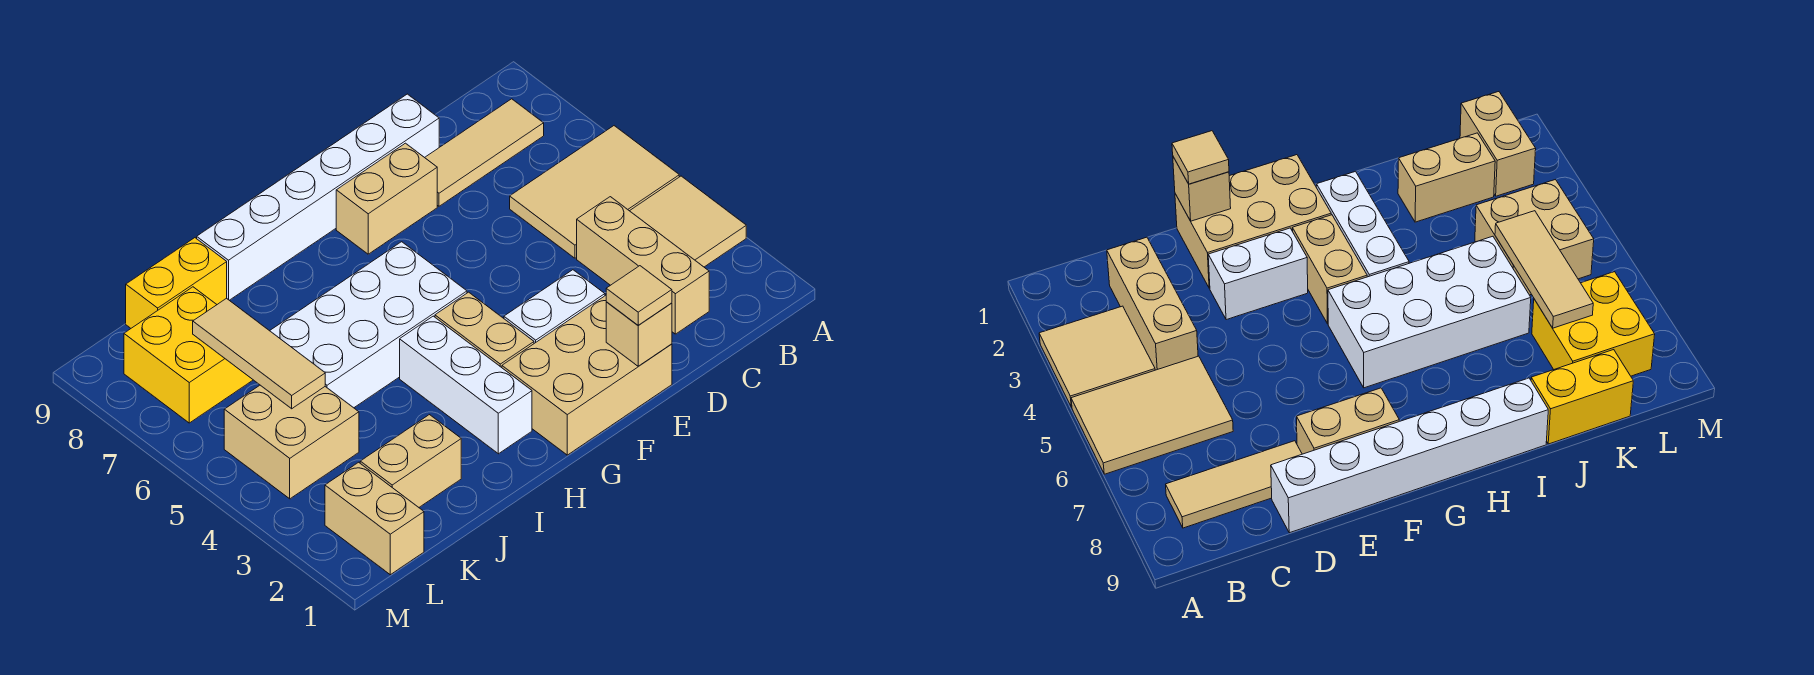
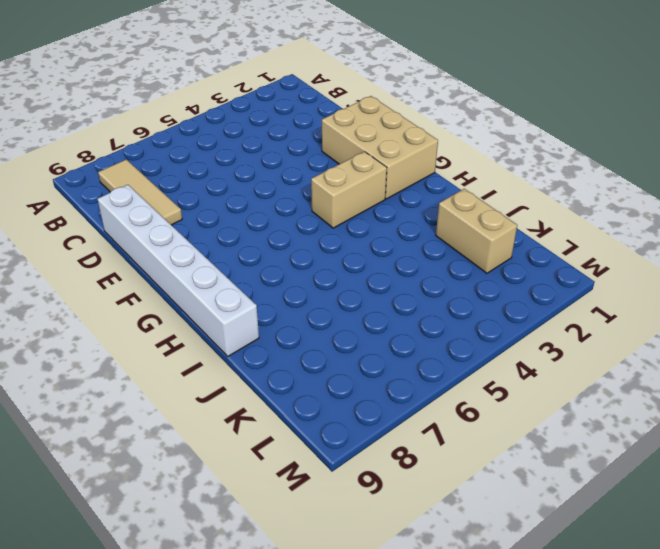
none -> tan 2x2 tile [630,176,746,267]
none -> tan 2x3 tile [510,126,679,258]
none -> tan 1x3 brick [577,197,709,334]

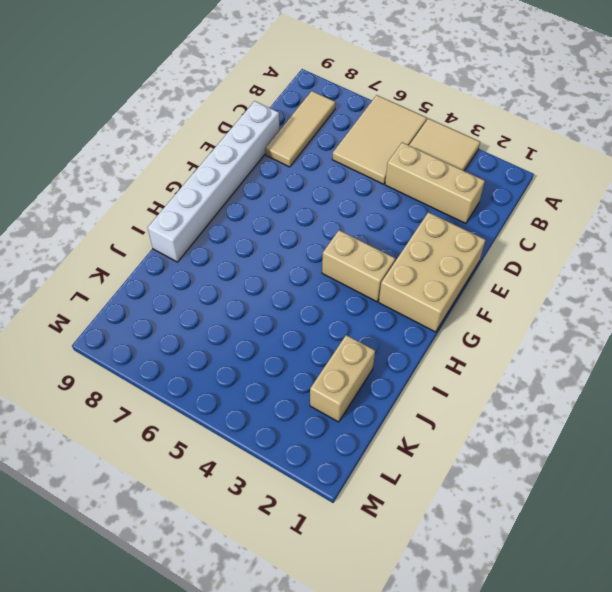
none -> white 1x2 brick [504,270,605,343]
none -> tan 1x2 brick [336,143,437,254]
none -> white 2x4 brick [270,242,467,408]

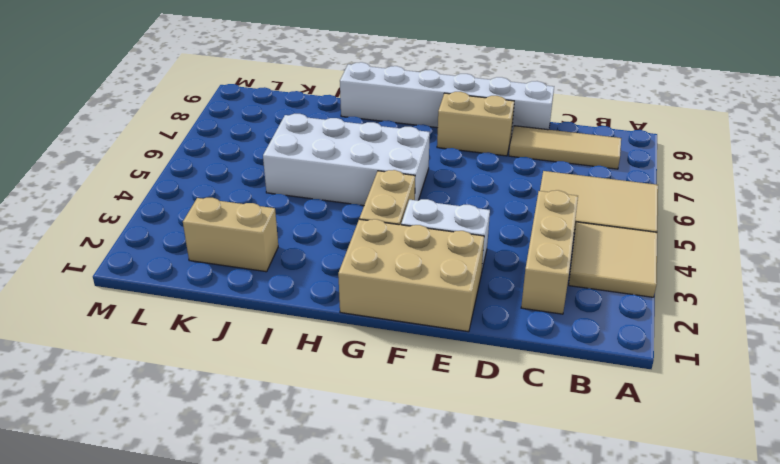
none -> white 1x3 brick [400,316,532,454]
none -> yellow 1x2 brick [126,238,227,328]
none -> tan 2x2 brick [224,385,359,499]

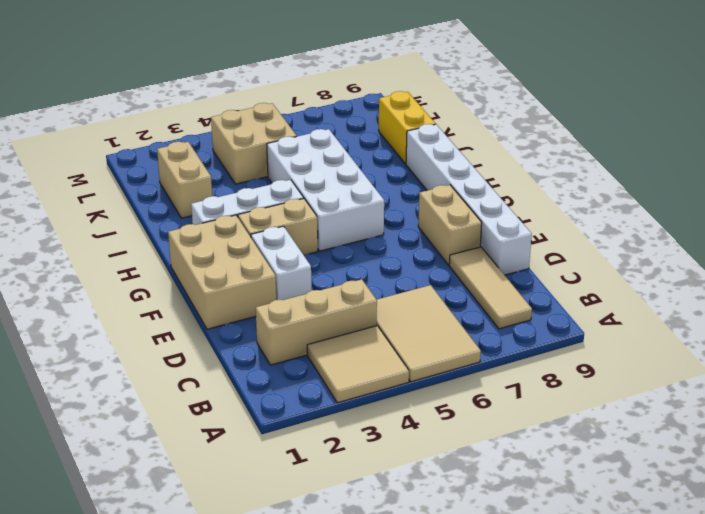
none -> yellow 2x2 brick [124,287,253,423]
none -> tan 1x2 brick [325,462,424,575]
none -> tan 1x1 brick [606,302,672,366]

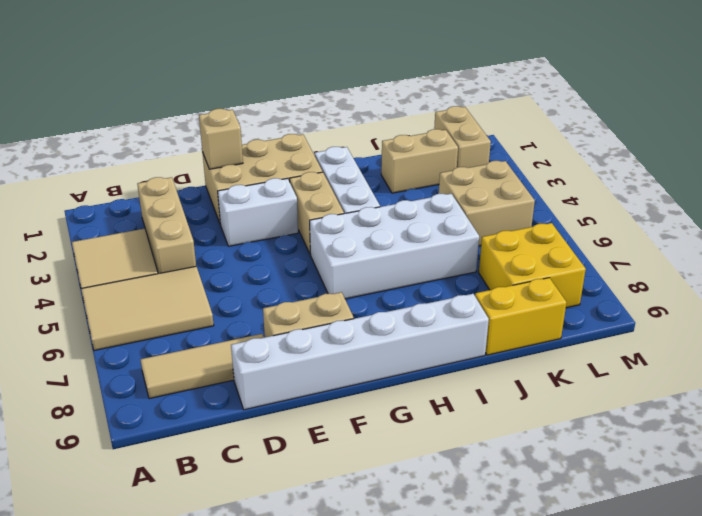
none -> tan 1x3 tile [193,298,325,409]
none -> tan 1x1 tile [606,266,672,325]

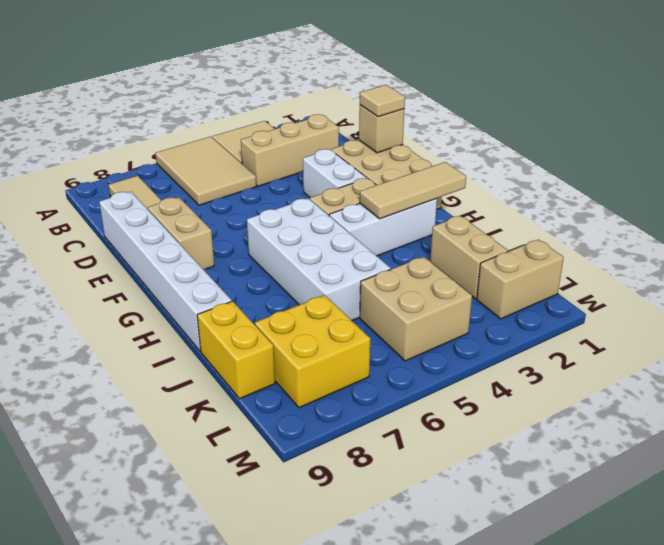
tan 1x3 tile [360,162,466,219] -> tan 1x3 tile moved to [193,298,325,409]

